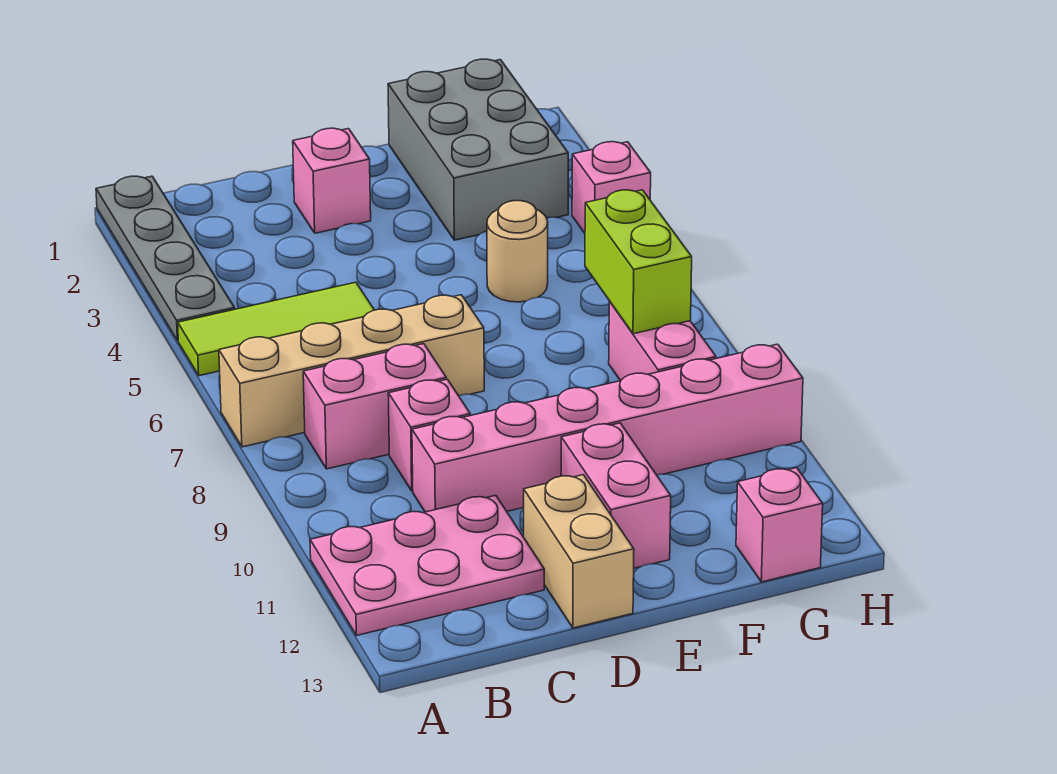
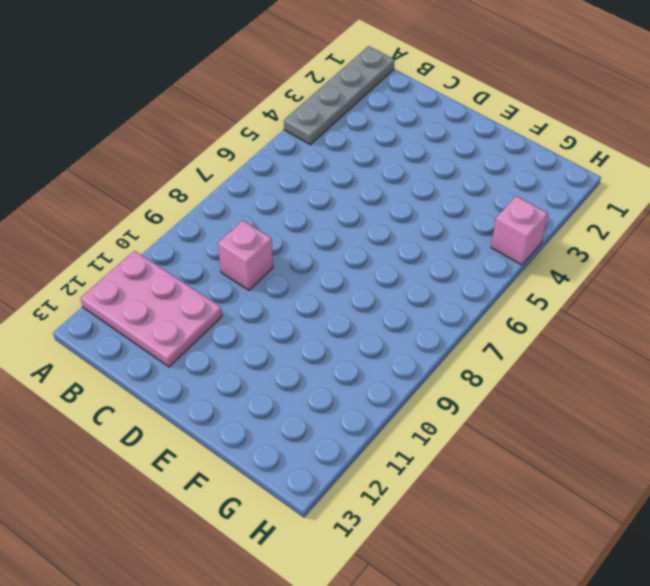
none -> lime 1x3 tile [178,282,374,376]
none -> tan 1x4 brick [219,295,484,447]
none -> pink 1x2 brick [303,344,446,469]

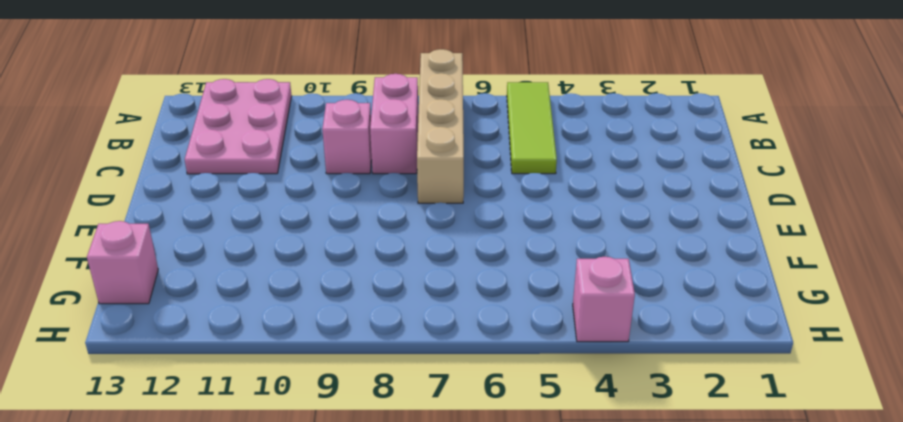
none -> grey 1x4 plate [96,176,235,341]
none -> pink 1x6 brick [412,344,803,512]
none -> pink 1x1 brick [293,128,371,233]

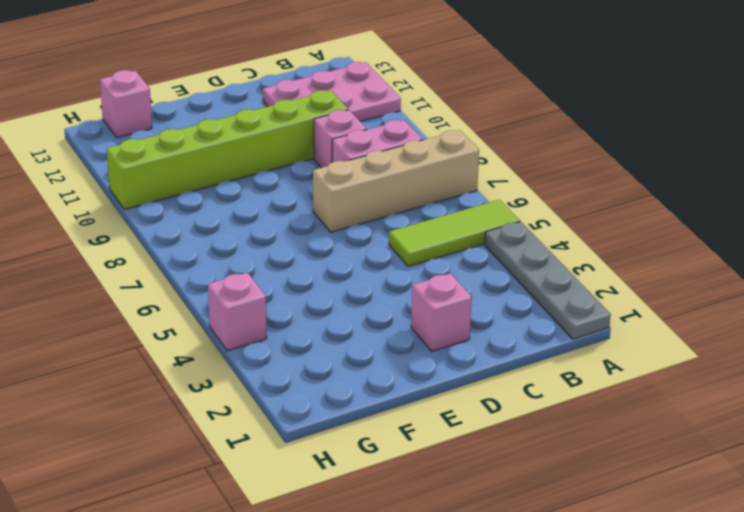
lime 1x6 brick [107,90,348,210] -> pink 1x6 brick [412,344,803,512]
none -> tan 1x2 brick [524,475,634,628]
none -> pink 1x2 brick [561,423,671,568]
none -> grey 2x3 brick [388,59,568,240]

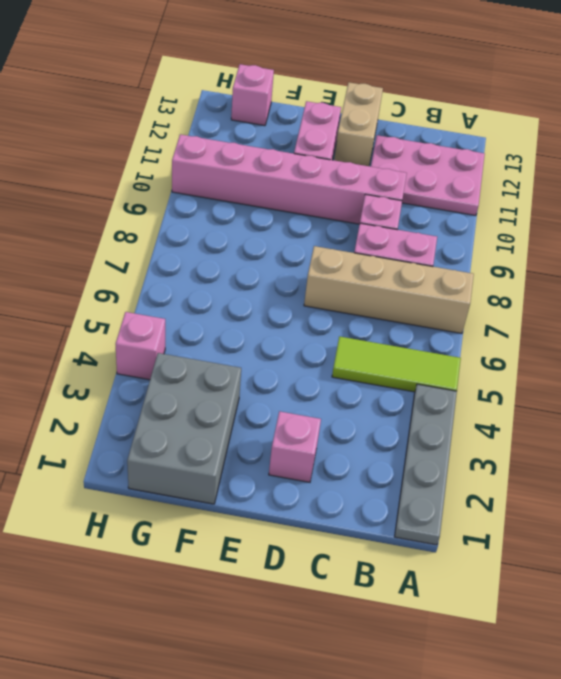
none -> tan 1x1 round brick [487,201,548,302]
none -> pink 1x2 brick [609,302,716,381]
none -> lime 1x2 brick [585,190,692,334]

